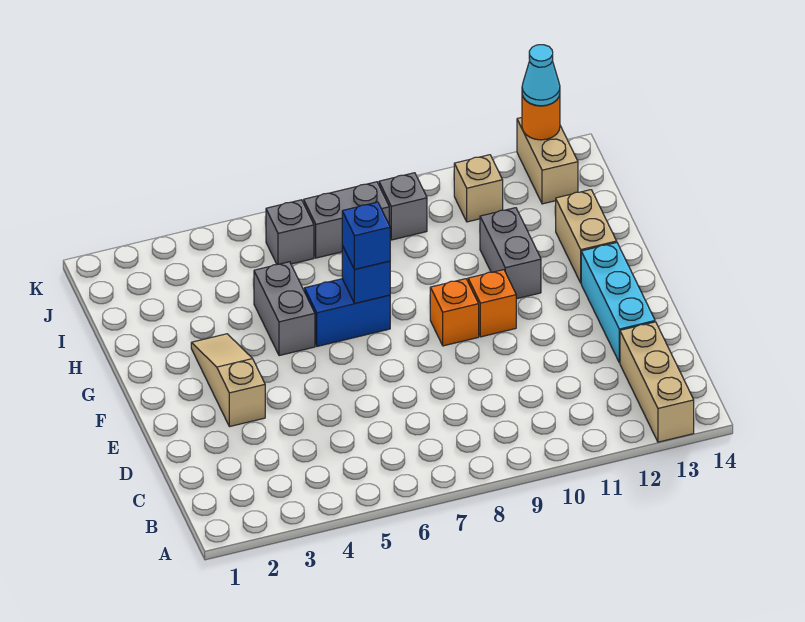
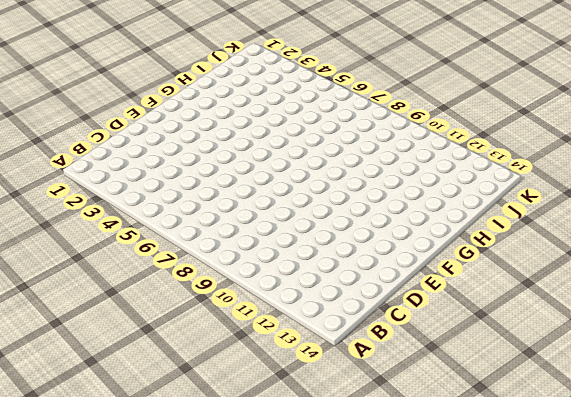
none -> tan 1x3 brick [620,322,694,442]
none -> cyan 1x3 brick [581,243,655,363]
none -> tan 1x3 slope [191,334,265,427]

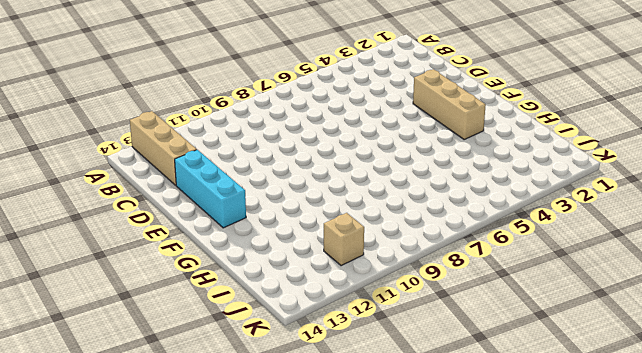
tan 1x3 brick [413,69,486,139] -> tan 1x3 slope [191,334,265,427]
none -> orange 1x1 brick [430,279,479,346]
none -> orange 1x1 brick [468,270,516,337]
none -> grey 1x2 brick [254,262,315,356]

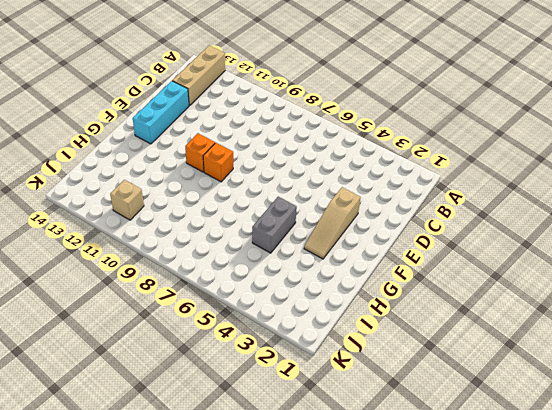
none -> blue 1x2 brick [304,279,390,346]
none -> grey 1x2 brick [480,208,541,299]
none -> tan 1x2 brick [556,190,617,283]

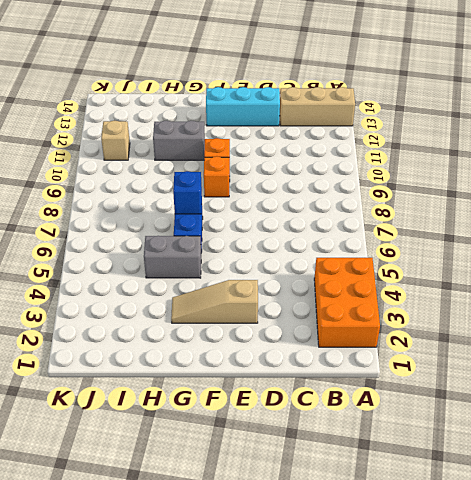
orange 2x3 brick [314,258,380,347] -> none
none -> tan 1x2 brick [556,190,617,283]
none -> grey 1x1 brick [266,200,314,264]
none -> grey 1x2 brick [304,182,389,258]

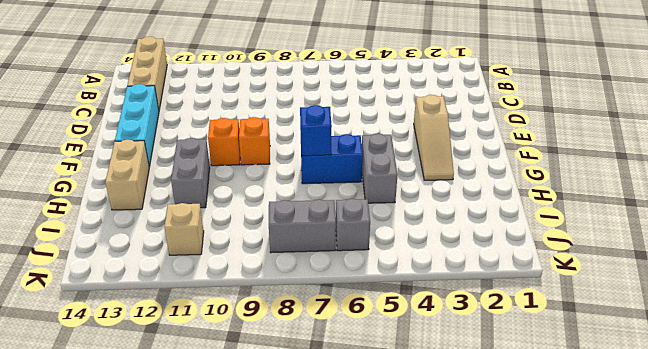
none -> grey 1x1 brick [379,173,427,240]
none -> tan 1x2 brick [517,118,578,204]
none -> orange 1x1 round brick [522,95,560,140]

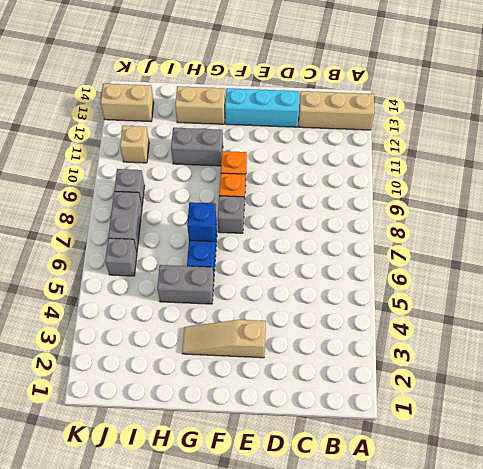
grey 1x1 brick [218,196,244,233] -> none
none -> orange 1x1 round brick [522,95,560,140]
none -> blue 1x1 brick [342,202,390,270]
none -> cyan 1x1 cone [522,45,560,106]

